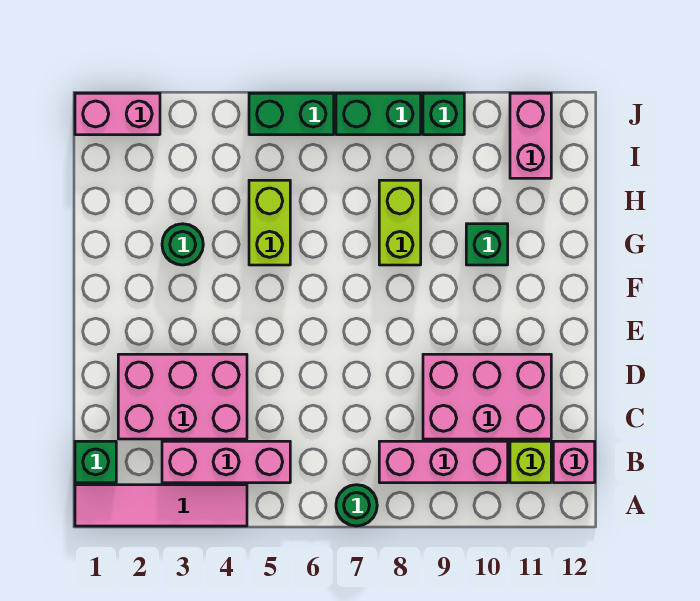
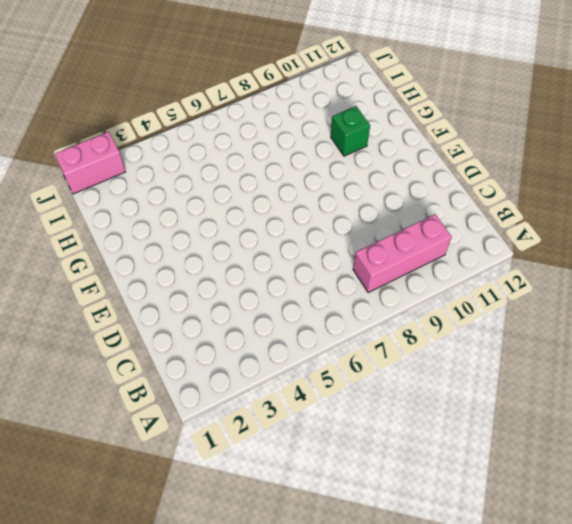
none -> pink 1x4 tile [75,485,247,526]
none -> green 1x1 round brick [336,485,377,526]
none -> green 1x1 brick [75,441,116,483]

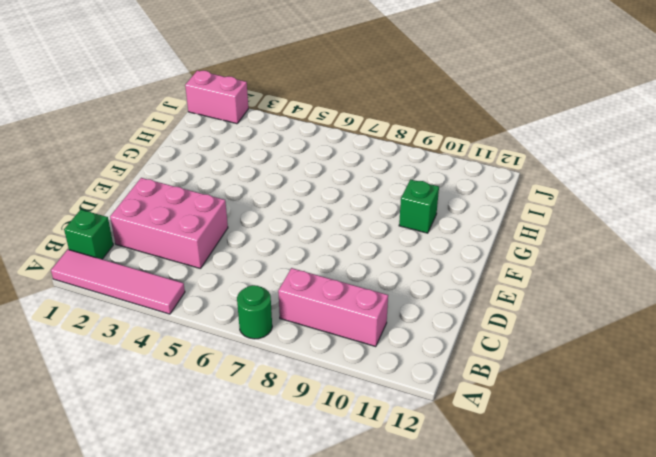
none -> pink 1x3 brick [162,441,290,483]
none -> lime 1x1 brick [510,441,551,483]
none -> pink 1x1 brick [553,441,595,483]

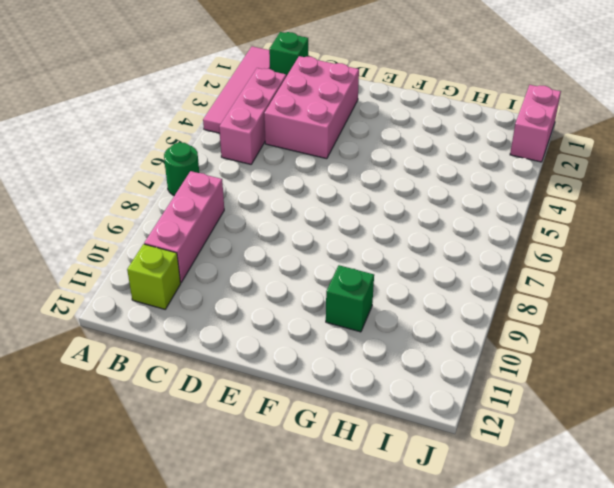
none -> pink 1x1 brick [553,441,595,483]
none -> pink 2x3 brick [423,354,551,439]
none -> green 1x1 round brick [162,224,203,265]

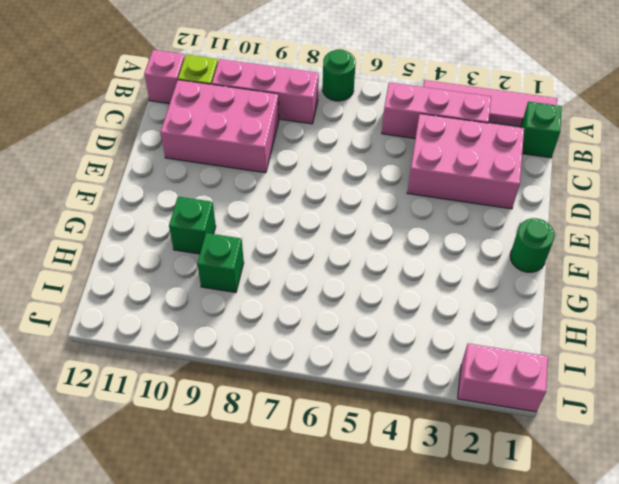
green 1x1 round brick [510,218,555,272] -> green 1x1 round brick moved to [162,224,203,265]
green 1x1 brick [197,233,244,293] -> green 1x1 brick moved to [423,93,464,135]
none -> lime 1x2 brick [249,180,290,265]
none -> lime 1x2 brick [379,180,421,265]
none -> pink 1x2 brick [510,93,551,178]

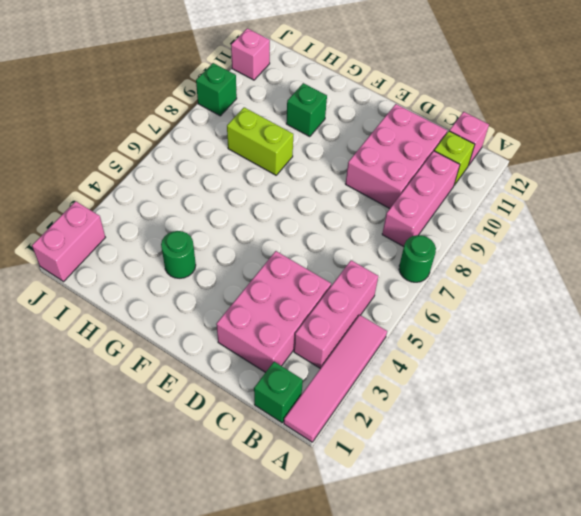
pink 1x1 brick [231,28,270,80] -> pink 1x2 brick [510,93,551,178]
none -> lime 1x2 brick [249,180,290,265]
none -> green 1x2 brick [249,93,334,135]
none -> green 1x2 brick [336,93,421,135]

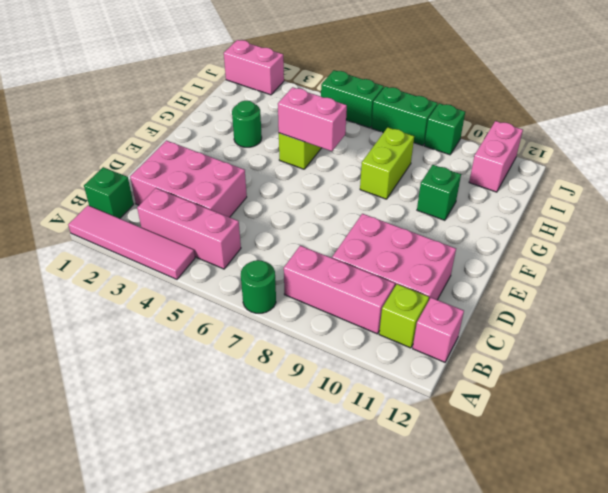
pink 1x2 brick [278,87,347,151] -> none

